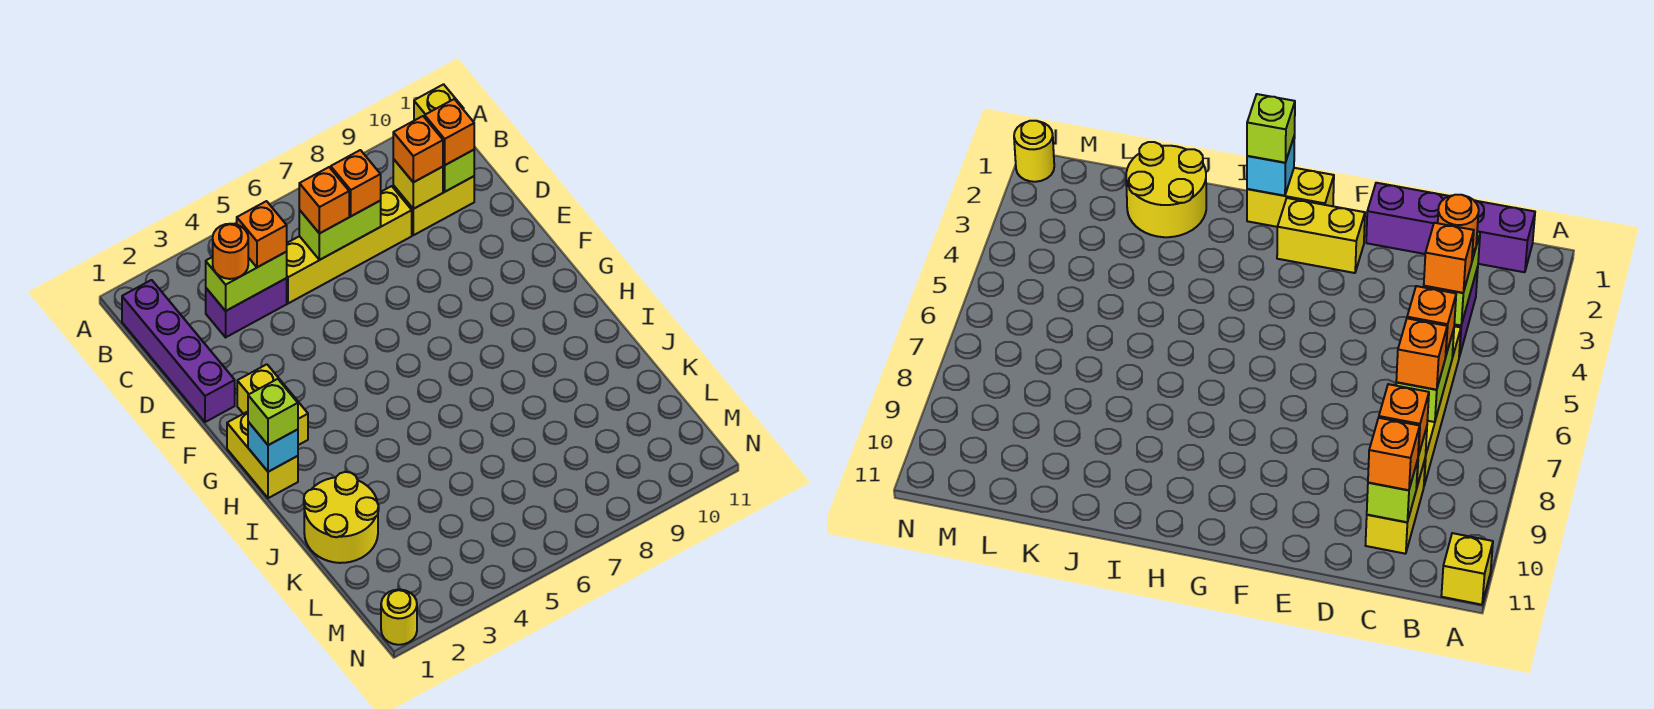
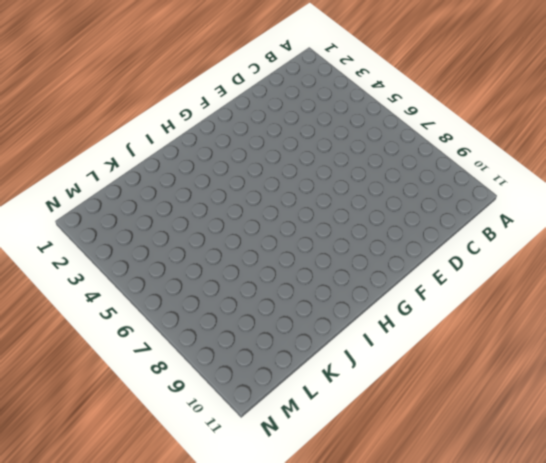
none -> yellow 1x1 brick [414,84,464,121]
none -> purple 1x4 brick [122,280,235,422]
none -> purple 1x2 brick [206,278,287,337]

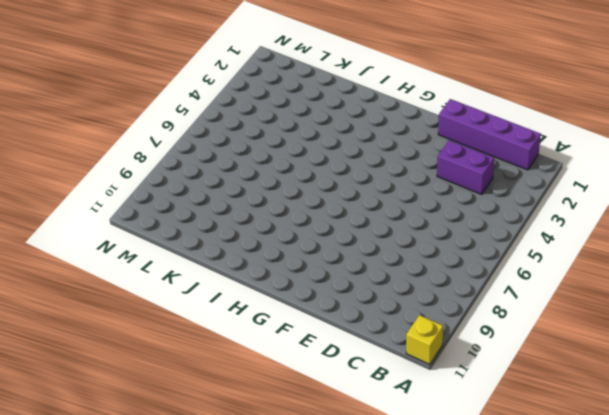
purple 1x2 brick [437,140,494,194] -> purple 1x2 brick turned to [206,278,287,337]
none -> yellow 1x4 brick [286,186,412,303]
none -> yellow 1x2 brick [393,176,474,235]
none -> yellow 1x2 brick [237,364,308,445]

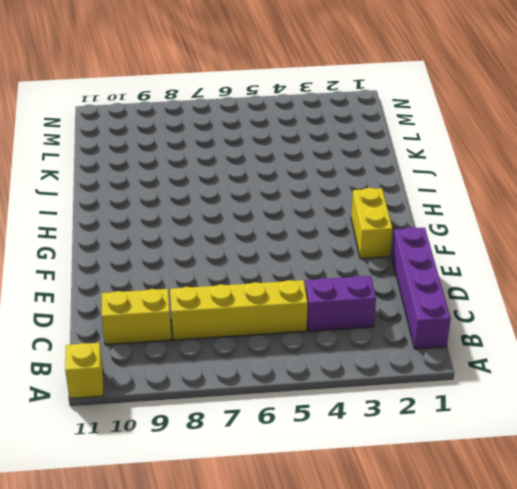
none -> yellow 1x2 brick [227,412,298,498]
none -> yellow 2x2 round brick [304,472,379,563]
none -> yellow 1x1 round brick [381,590,417,645]

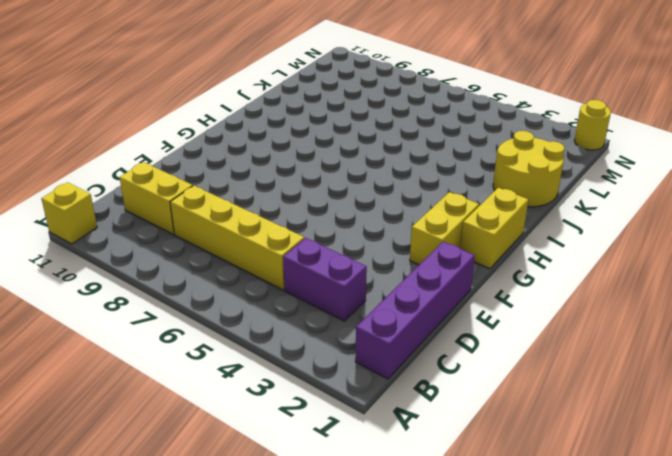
none -> lime 1x2 brick [206,252,287,311]
none -> lime 1x2 brick [299,201,381,260]
none -> yellow 1x1 brick [393,159,443,209]

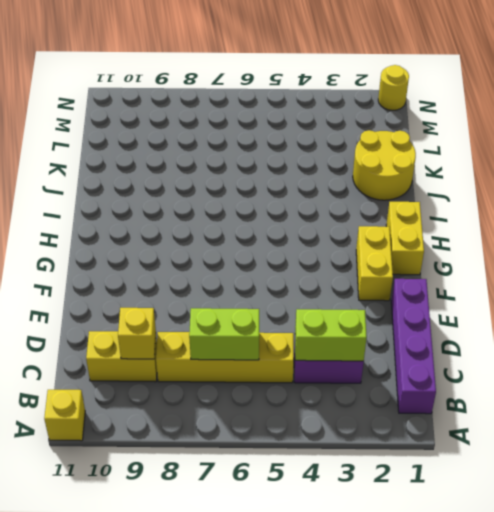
none -> lime 1x1 brick [443,150,474,192]
none -> cyan 1x1 brick [248,422,298,472]
none -> orange 1x1 round brick [213,224,248,279]

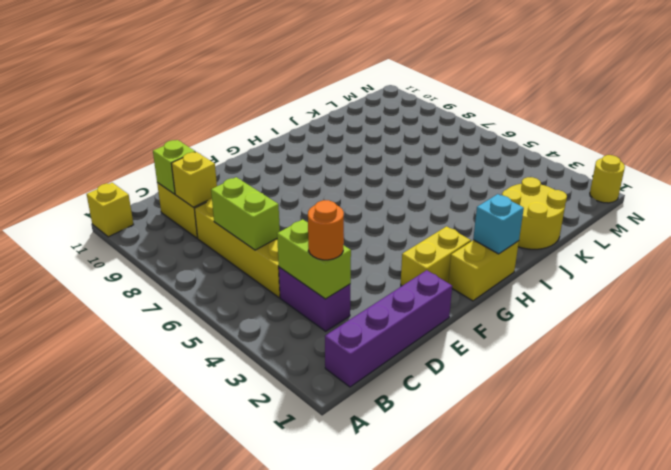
none -> orange 1x1 brick [237,201,287,267]
none -> orange 1x1 brick [299,167,349,233]
none -> orange 1x1 brick [331,150,381,216]

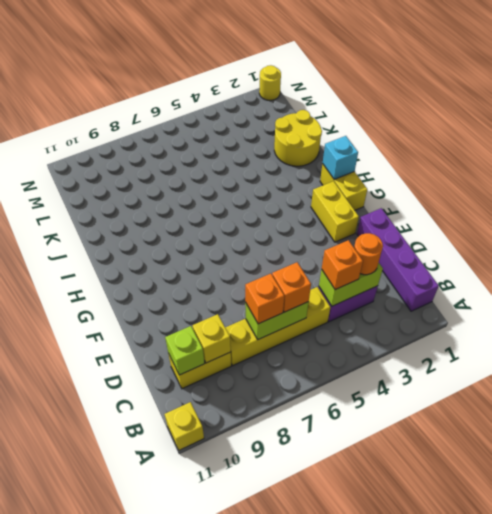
none -> orange 1x1 brick [393,116,443,182]
none -> orange 1x1 brick [425,99,474,165]
none -> lime 1x1 brick [248,379,298,445]

